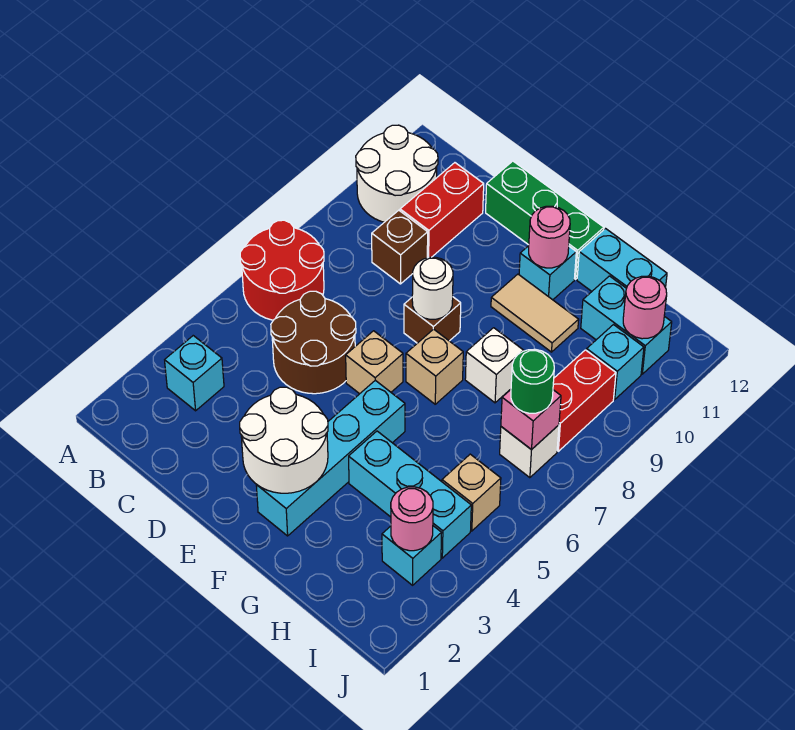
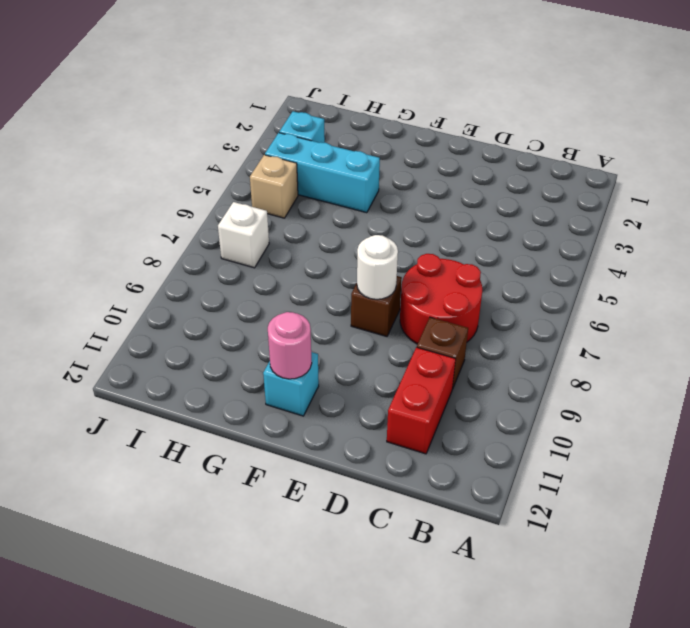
red 2x2 round brick [400,254,482,344] -> red 2x2 round brick moved to [240,220,324,320]
none -> white 2x2 round brick [356,125,438,222]
none -> cyan 1x1 brick [165,336,224,411]
none -> brown 2x2 round brick [271,291,356,394]

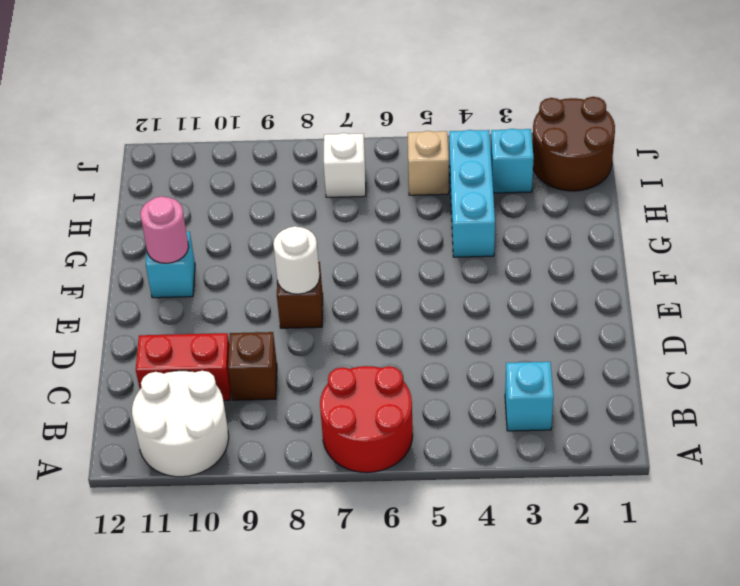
brown 2x2 round brick [532,97,615,191] -> brown 2x2 round brick moved to [271,291,356,394]
none -> green 1x3 brick [486,161,604,279]
none -> tan 1x1 brick [346,331,403,394]
none -> cyan 1x4 brick [256,380,405,536]

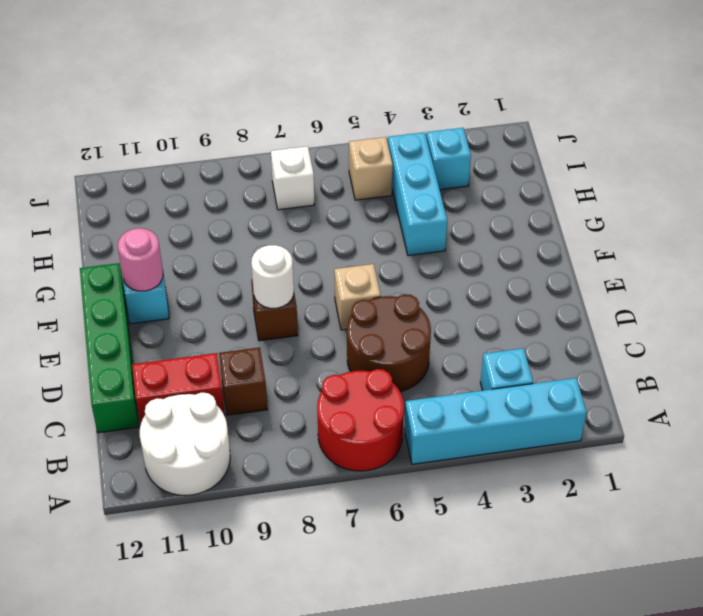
cyan 1x4 brick [404,378,587,464] -> cyan 1x4 brick moved to [256,380,405,536]
green 1x4 brick [80,263,139,433] -> green 1x3 brick [486,161,604,279]
none -> tan 1x1 brick [406,329,463,404]
none -> tan 1x2 tile [491,274,579,352]
none -> white 1x1 brick [465,328,524,403]

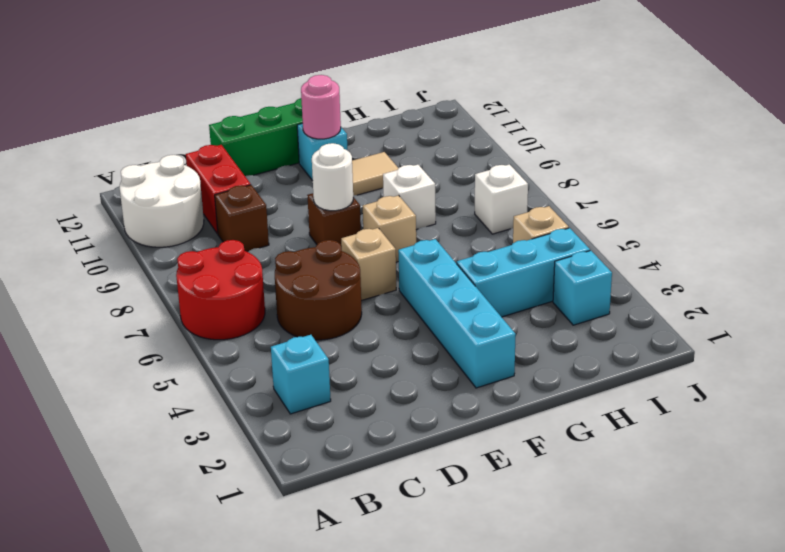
none -> cyan 1x2 brick [577,229,667,291]
none -> cyan 1x2 brick [581,276,672,374]
none -> red 1x2 brick [553,350,616,451]

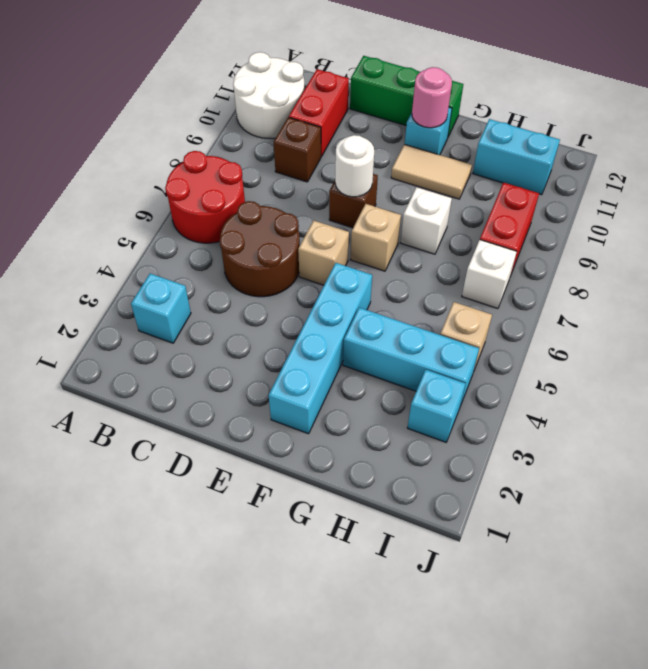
none -> cyan 1x2 brick [577,229,667,291]
none -> cyan 1x1 brick [587,325,644,399]
none -> white 2x2 round brick [240,387,328,493]

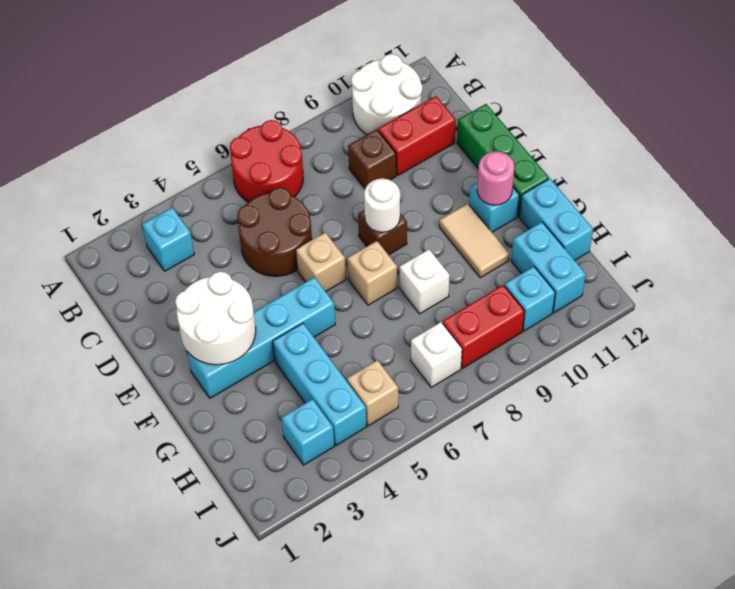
none -> pink 1x1 round brick [391,487,433,551]
none -> pink 1x1 brick [501,390,561,450]
none -> pink 1x1 round brick [623,276,667,339]

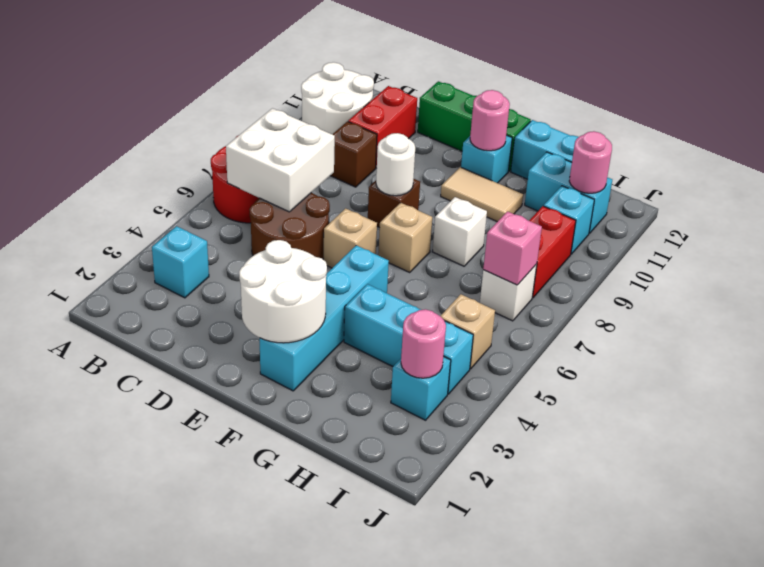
white 2x2 brick [226,108,335,212] -> none
none -> green 1x1 round brick [511,349,554,413]

